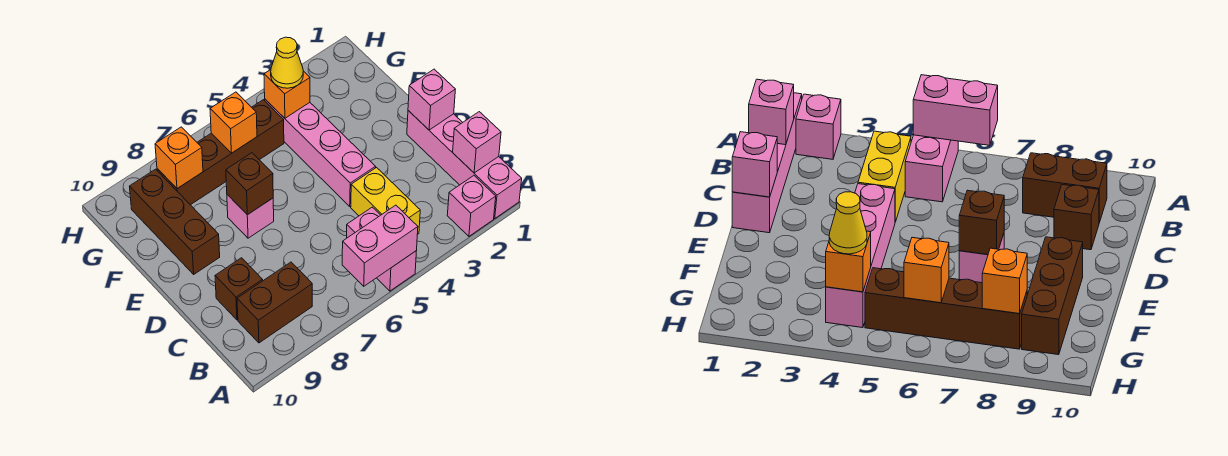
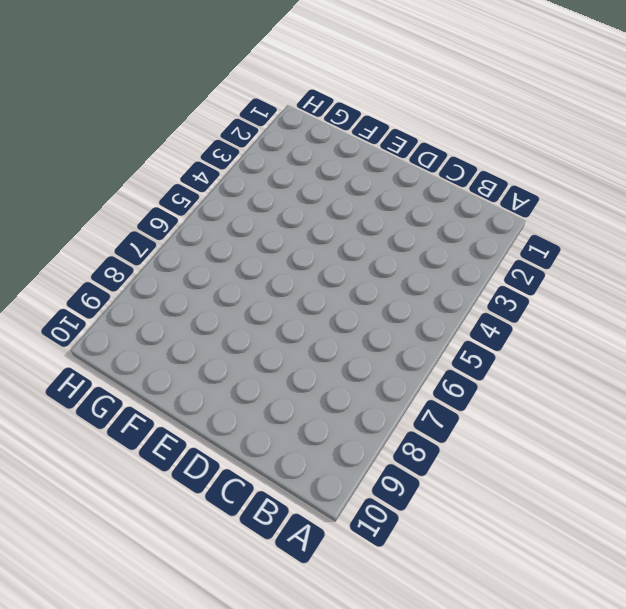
none -> pink 1x4 brick [407,111,522,219]
none -> pink 1x1 brick [447,176,496,236]
none -> pink 1x2 brick [347,207,416,291]

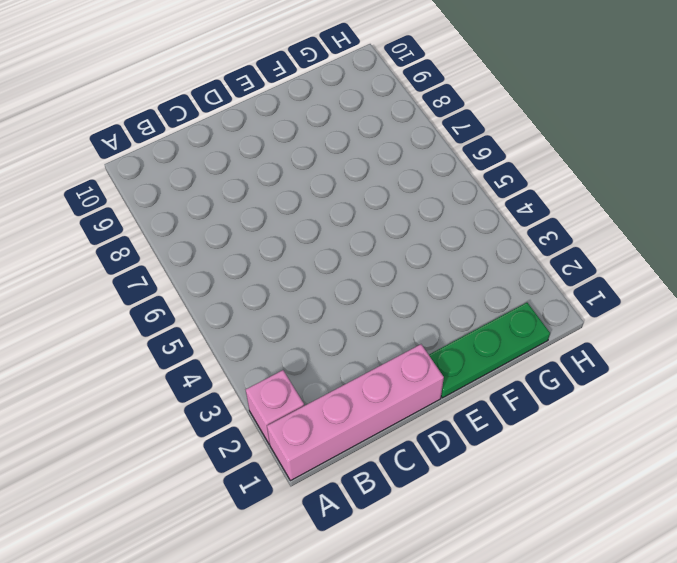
green 1x3 plate [429,303,550,398] -> none
none -> pink 1x2 brick [347,207,416,291]
none -> yellow 1x2 brick [351,168,420,235]
none -> brown 1x2 brick [237,262,312,343]

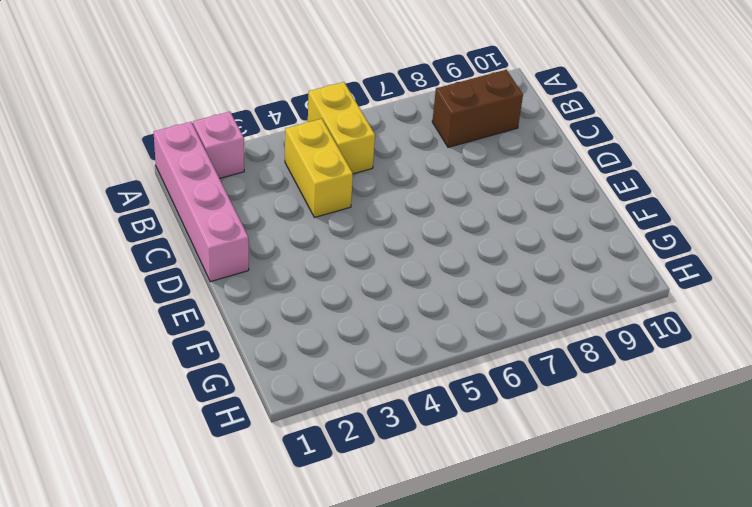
yellow 1x2 brick [308,82,375,174] -> pink 1x2 brick [347,207,416,291]
none -> brown 1x1 brick [215,258,263,320]
none -> pink 1x4 brick [265,99,375,206]
none -> pink 1x1 brick [227,195,274,238]

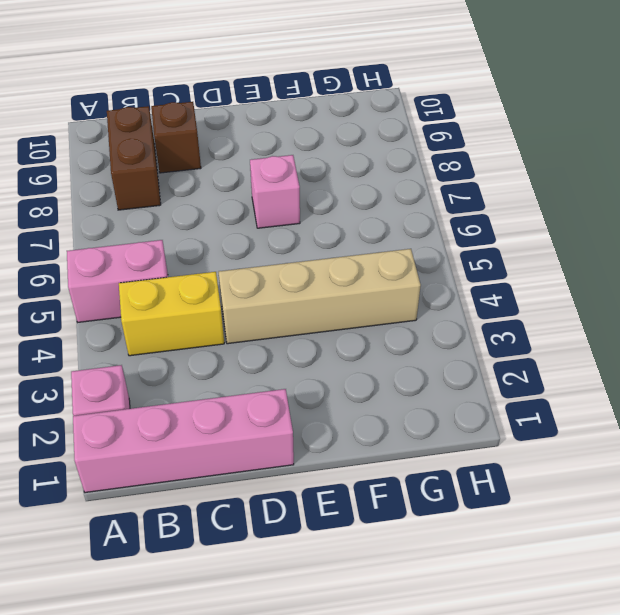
tan 1x4 brick [218,249,421,344] -> pink 1x4 brick [265,99,375,206]
none -> brown 1x3 brick [129,169,220,274]
none -> brown 1x4 brick [157,100,284,205]
none -> pink 1x2 brick [342,205,418,286]

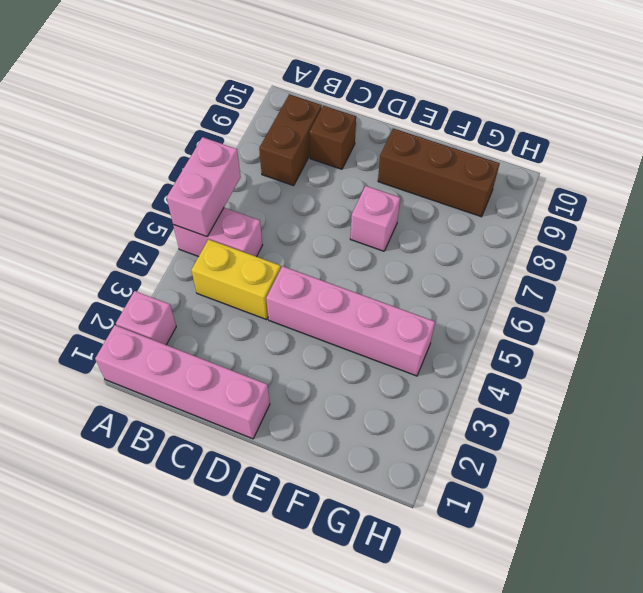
none -> brown 1x4 brick [157,100,284,205]
none -> pink 1x1 brick [453,112,501,173]
none -> pink 1x1 brick [408,69,455,130]

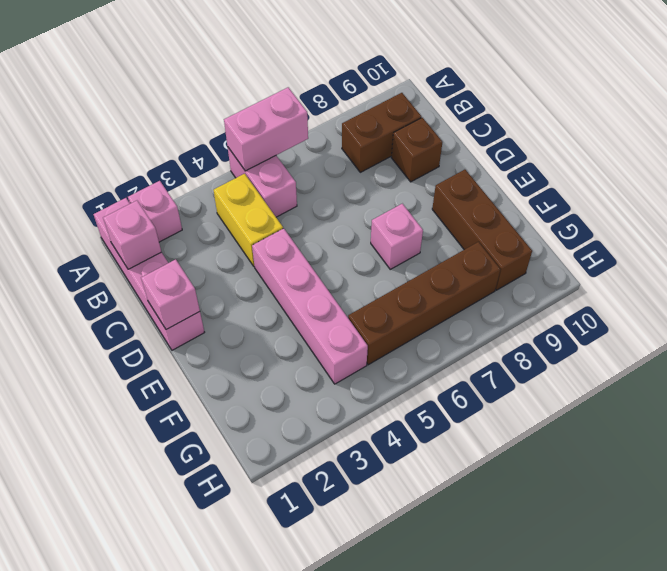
none -> brown 1x1 brick [226,153,273,215]
none -> orange 1x1 brick [264,70,310,118]
none -> orange 1x1 brick [210,92,257,153]

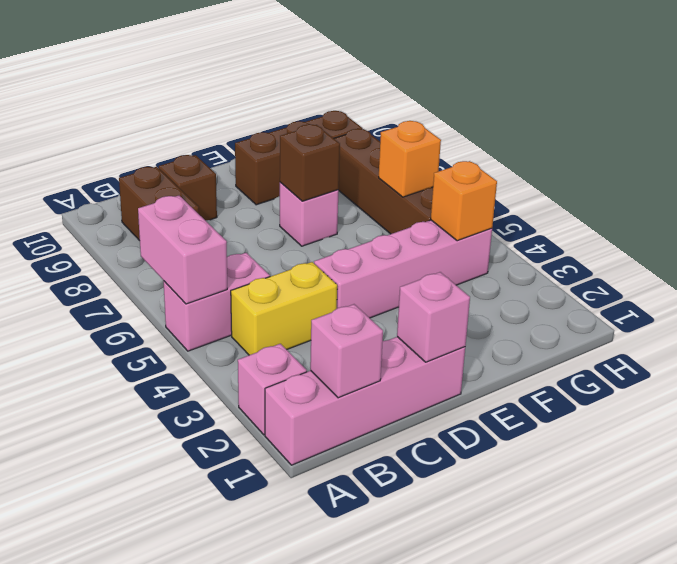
none -> orange 1x1 brick [155,127,203,189]
none -> yellow 1x1 cone [271,37,303,88]

